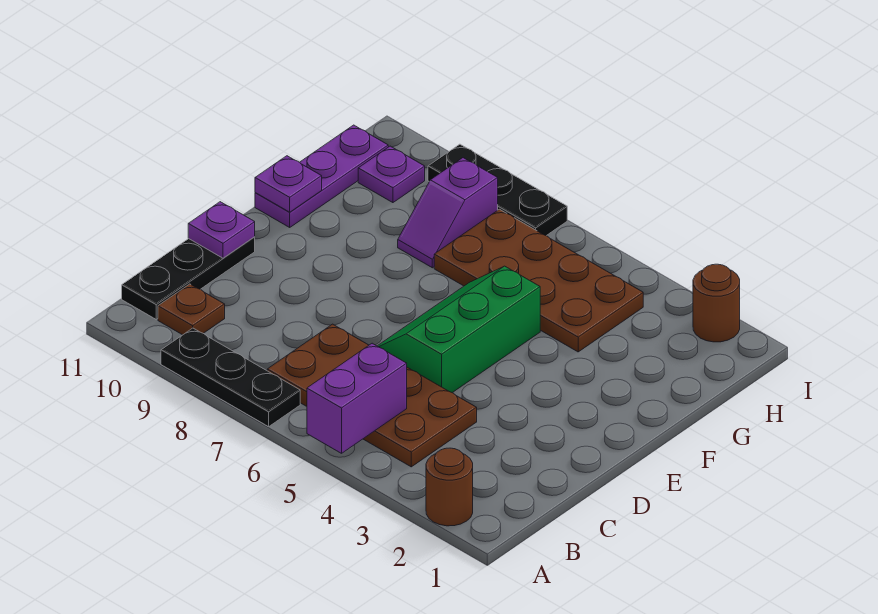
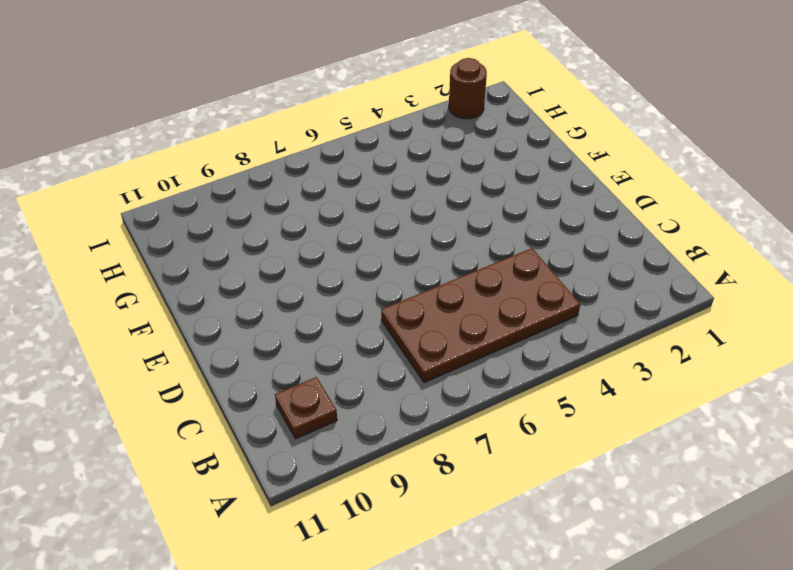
none -> brown 1x1 round brick [426,448,473,526]
none -> black 1x3 plate [161,328,300,427]
none -> black 1x3 plate [122,237,255,319]

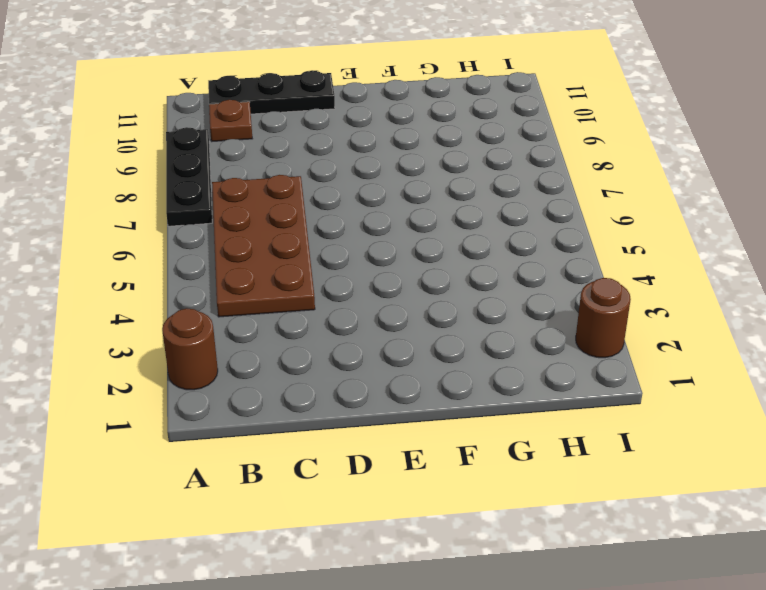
none -> green 2x3 slope [378,266,540,393]
none -> purple 1x3 plate [255,125,388,227]
none -> brown 2x4 plate [434,209,643,352]

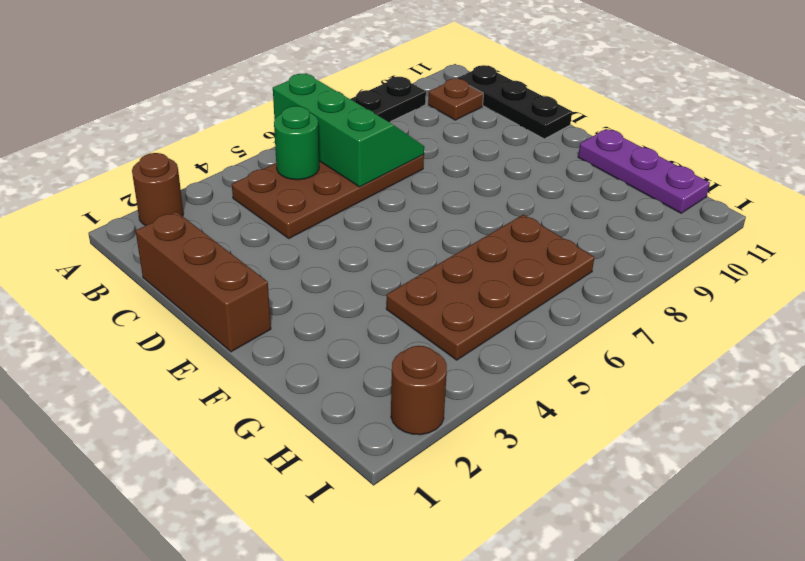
green 2x3 slope [273,73,424,187] -> green 2x3 slope moved to [378,266,540,393]
green 1x1 round brick [274,106,319,180] -> purple 1x2 brick [307,343,407,453]
brown 1x3 brick [136,212,271,352] -> none
none -> purple 1x2 slope [398,158,498,268]
none -> purple 1x1 plate [358,146,425,203]
none -> black 1x3 plate [428,144,567,236]

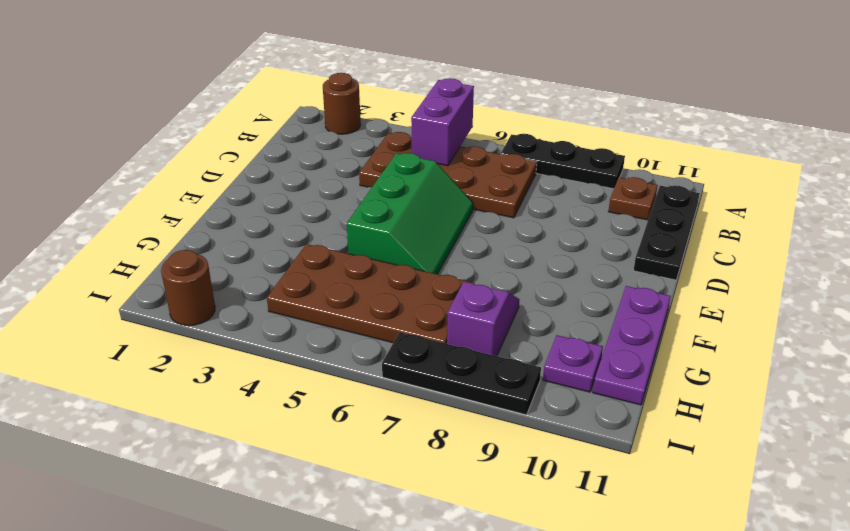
none -> purple 1x1 plate [188,202,255,258]
none -> purple 1x1 plate [255,156,322,212]

